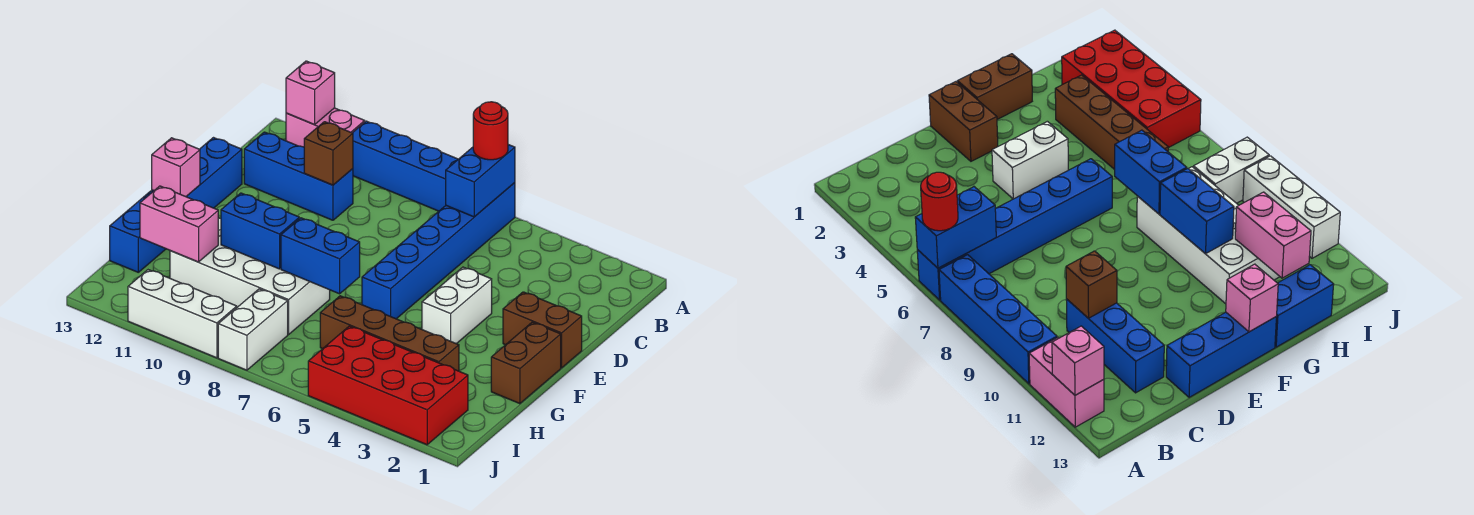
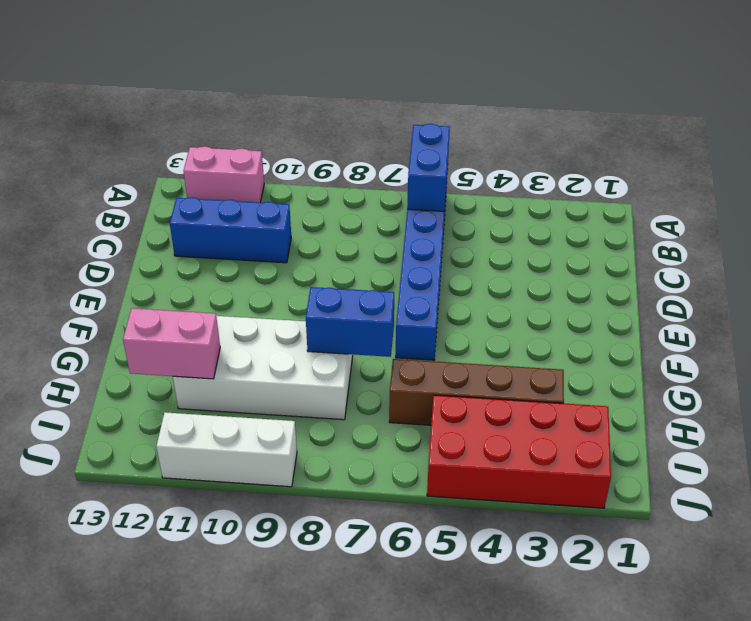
none -> blue 1x4 brick [353,121,458,211]
none -> blue 1x3 brick [152,138,242,208]
none -> brown 1x2 brick [503,292,582,368]

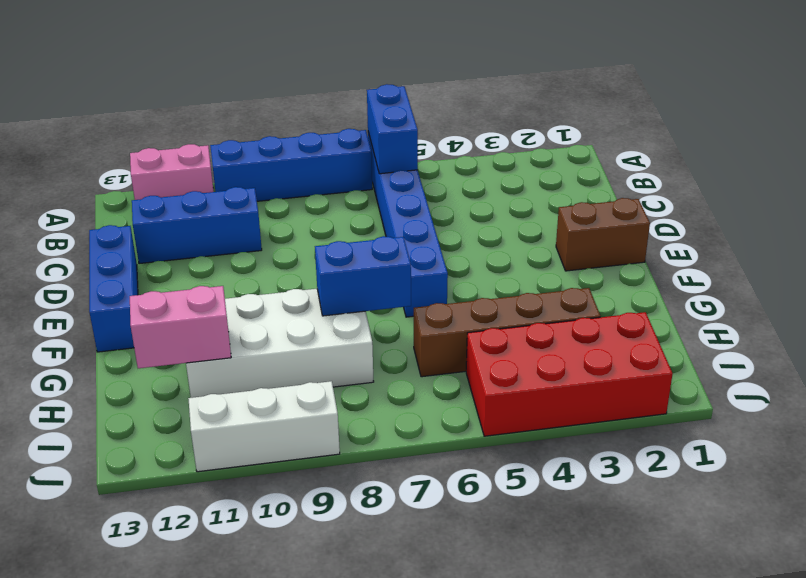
none -> white 1x2 brick [422,267,492,344]
none -> brown 1x2 brick [491,322,561,404]
none -> blue 1x2 brick [110,191,166,272]

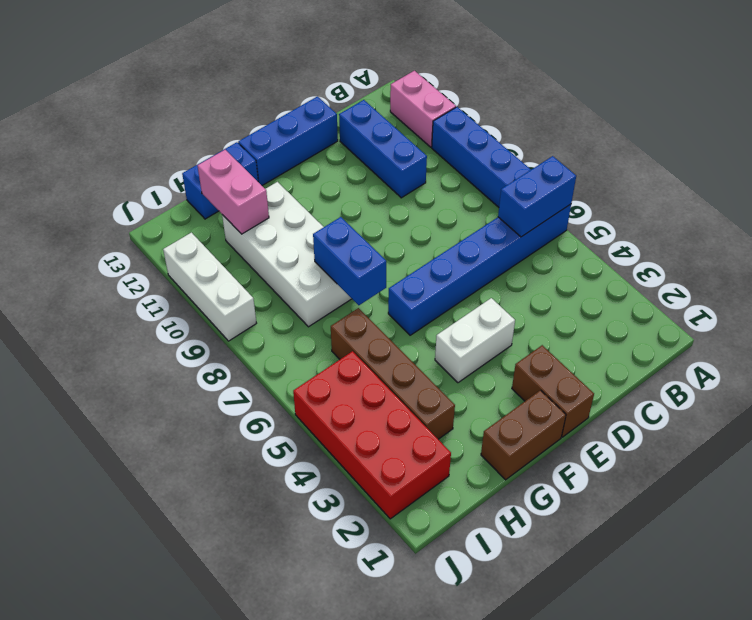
none -> white 1x2 brick [218,289,288,370]
none -> pink 1x1 brick [286,61,335,125]
none -> brown 1x1 brick [304,122,353,185]

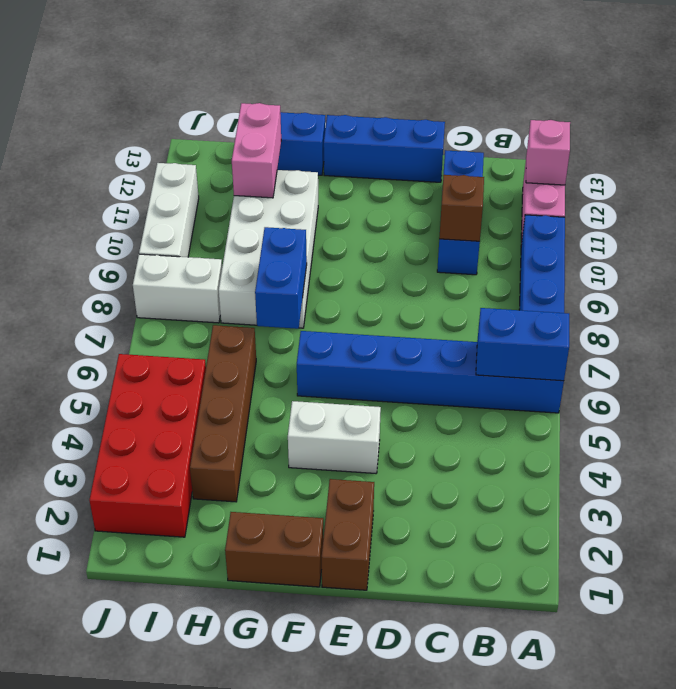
none -> pink 1x1 brick [152,138,200,197]
none -> blue 1x2 brick [221,193,299,269]
none -> red 1x1 round brick [473,102,508,160]

